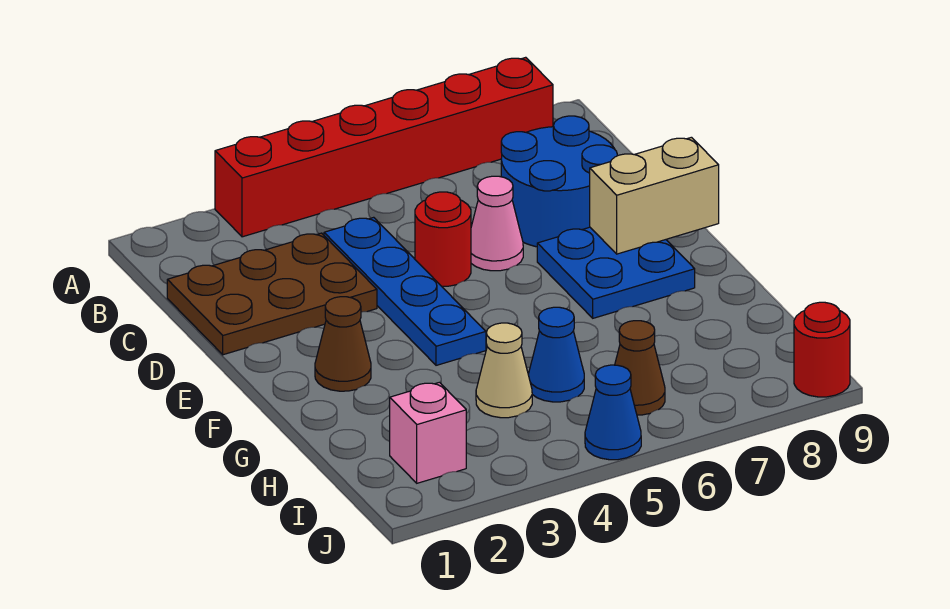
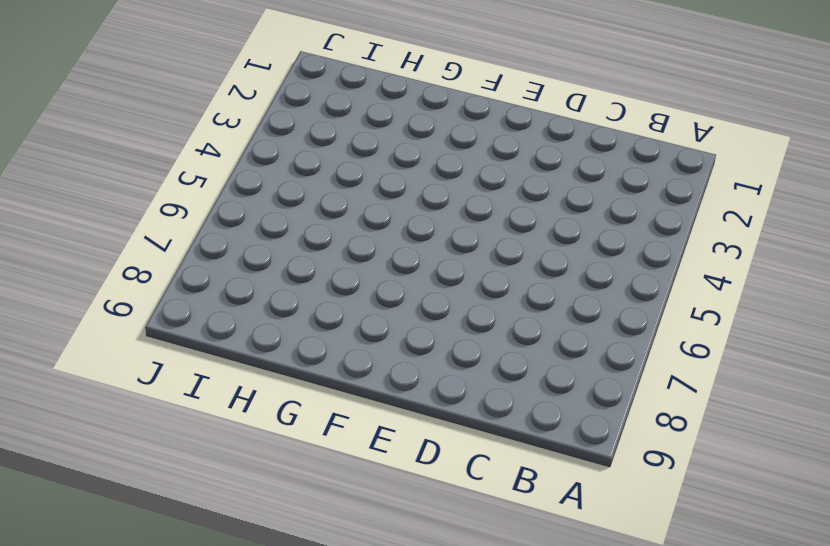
none -> red 1x6 brick [215,57,553,237]
none -> brown 2x3 plate [167,233,377,355]
none -> blue 1x4 plate [324,217,486,365]

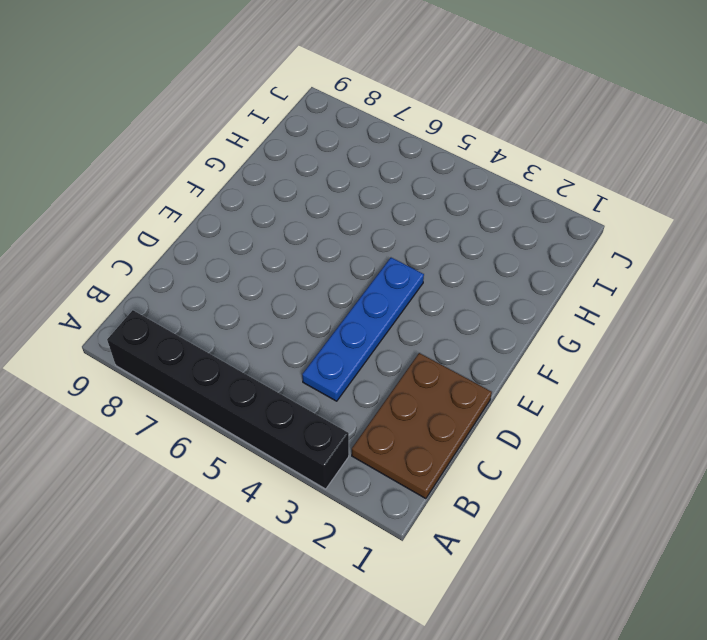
black 1x6 brick [107,310,349,489] -> red 1x6 brick [215,57,553,237]
brown 2x3 plate [352,353,492,499] -> brown 2x3 plate turned to [167,233,377,355]
none -> blue 2x2 round brick [501,116,617,247]
none -> red 1x1 round brick [415,192,471,286]
none -> pink 1x1 cone [471,176,523,271]

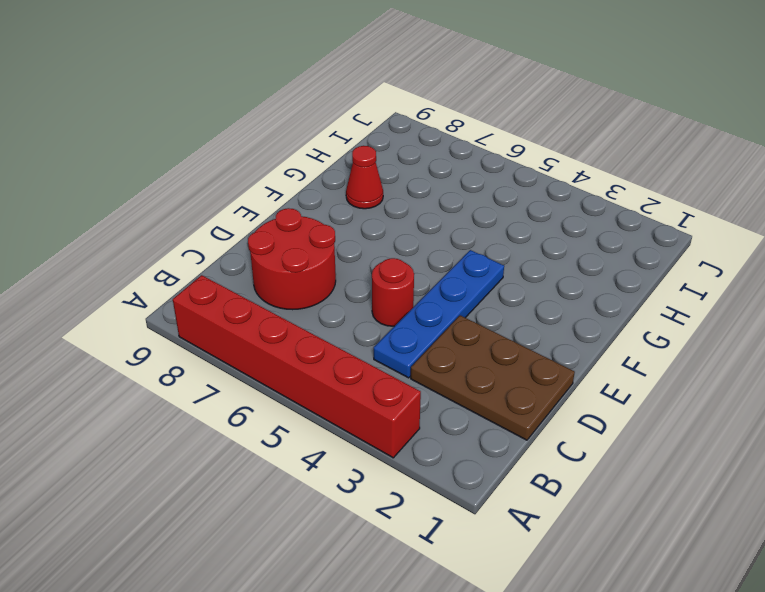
red 2x2 round brick [248,208,336,310] -> blue 2x2 round brick [501,116,617,247]
red 1x1 cone [346,146,383,209] -> none
none -> pink 1x1 cone [471,176,523,271]
none -> blue 2x2 plate [537,227,695,318]
none -> brown 1x1 cone [315,297,371,391]

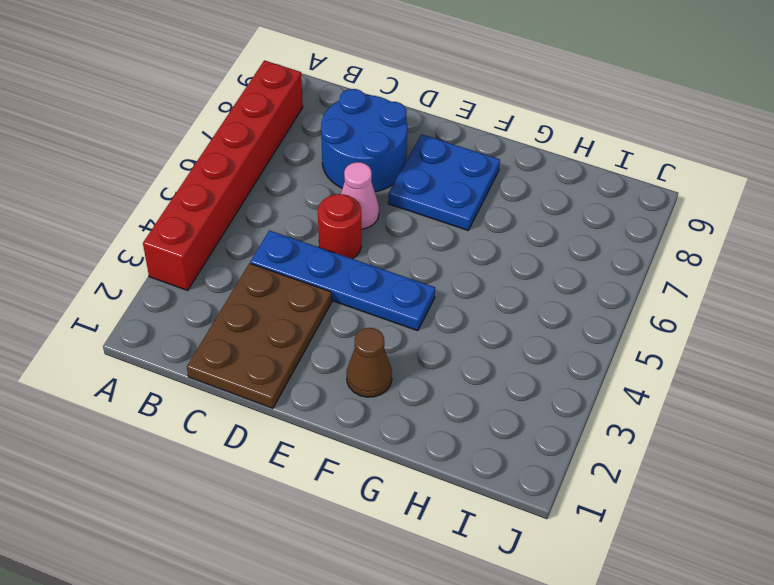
none -> tan 1x1 cone [476,323,532,418]
none -> blue 1x1 cone [528,307,584,402]
none -> pink 1x1 brick [390,382,466,483]

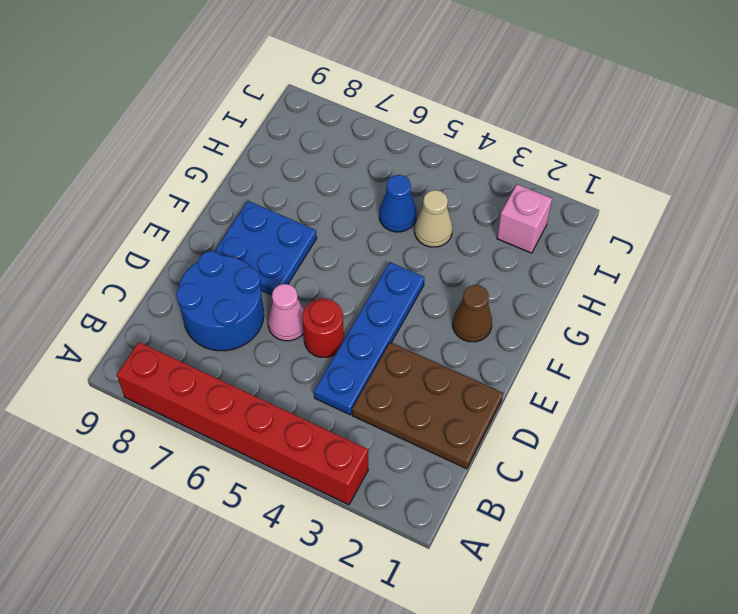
none -> brown 1x1 cone [615,321,665,415]
none -> blue 1x1 cone [585,365,641,460]
none -> red 1x1 round brick [794,302,850,397]

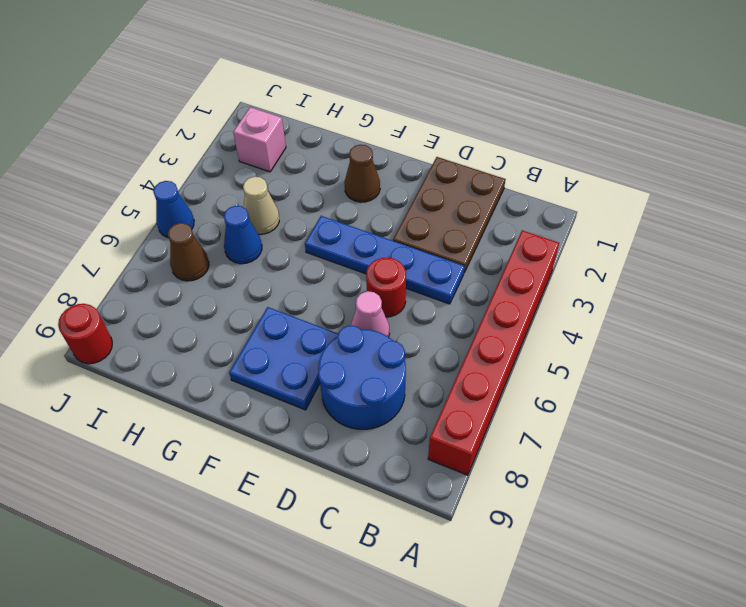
none -> tan 1x2 brick [590,137,719,254]

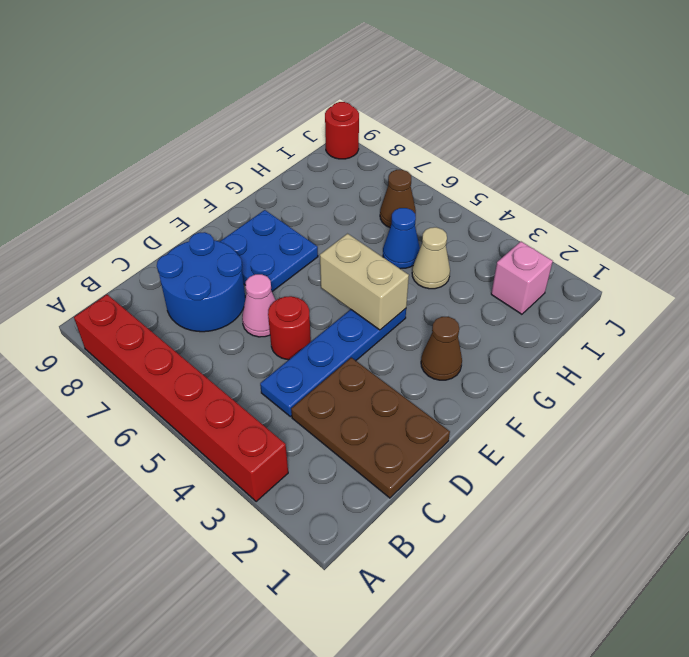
tan 1x2 brick [320,234,409,330] -> tan 1x2 brick moved to [590,137,719,254]
none -> blue 1x1 cone [585,365,641,460]

